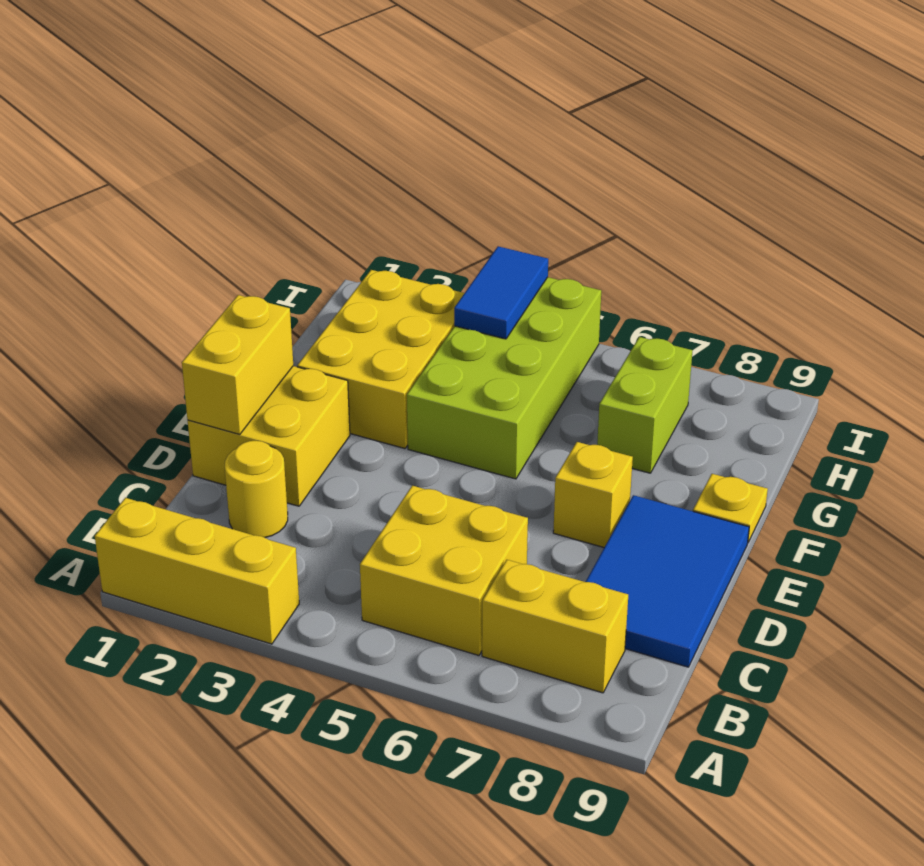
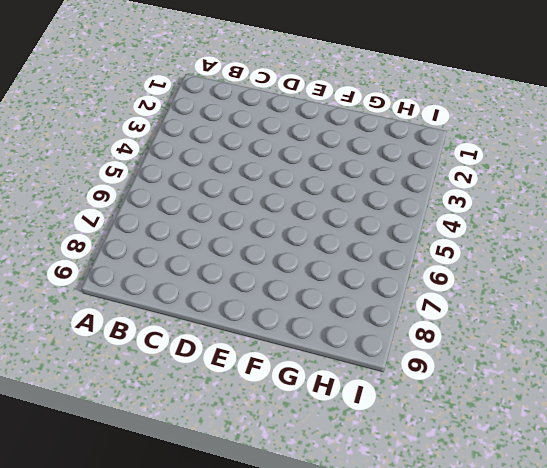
none -> yellow 1x3 brick [95,498,299,644]
none -> yellow 2x2 brick [360,486,528,656]
none -> yellow 1x2 brick [482,560,628,693]

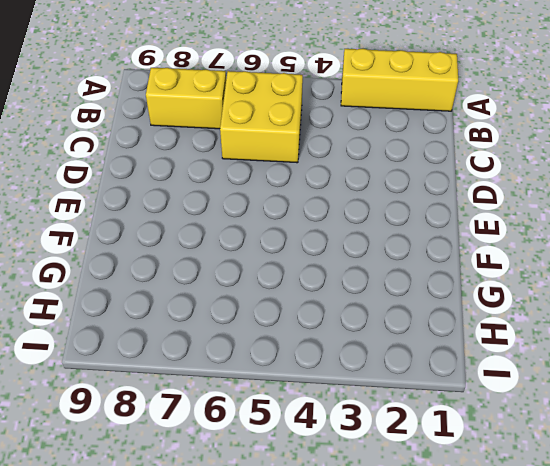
none -> yellow 1x1 round brick [225,441,288,538]
none -> blue 2x3 tile [586,495,749,667]
none -> yellow 2x2 brick [188,366,350,506]

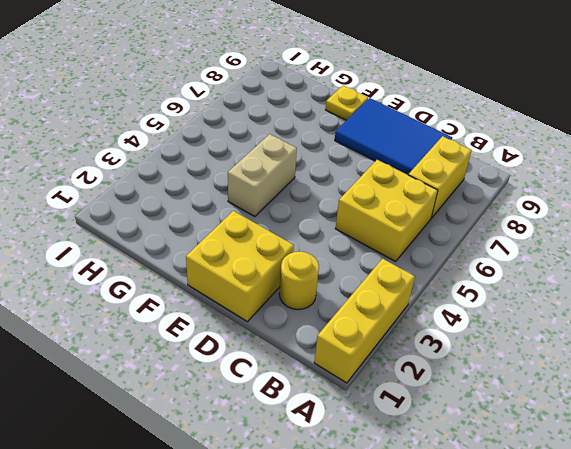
tan 1x2 brick [228,134,297,217] -> lime 2x4 brick [407,277,601,479]
none -> yellow 1x1 brick [553,442,633,547]
none -> yellow 2x3 brick [297,270,464,449]
none -> lime 1x2 brick [597,337,693,473]

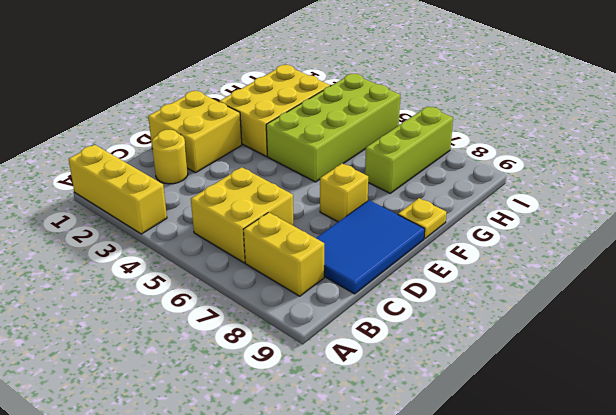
lime 1x3 brick [365,106,453,193] -> lime 1x2 brick [597,337,693,473]
none -> yellow 1x2 brick [182,295,293,434]
none -> blue 1x2 tile [454,246,548,339]

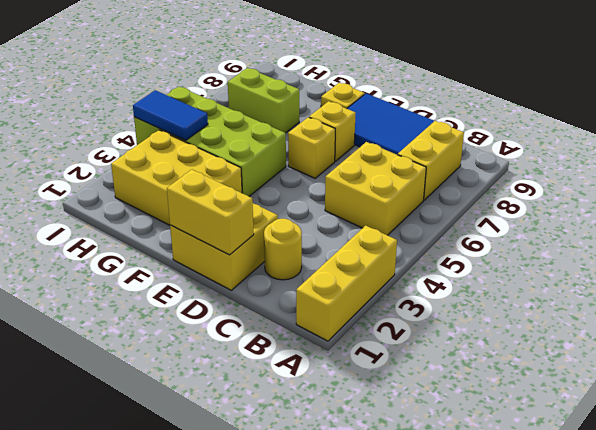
yellow 1x1 brick [288,117,335,178] -> none

